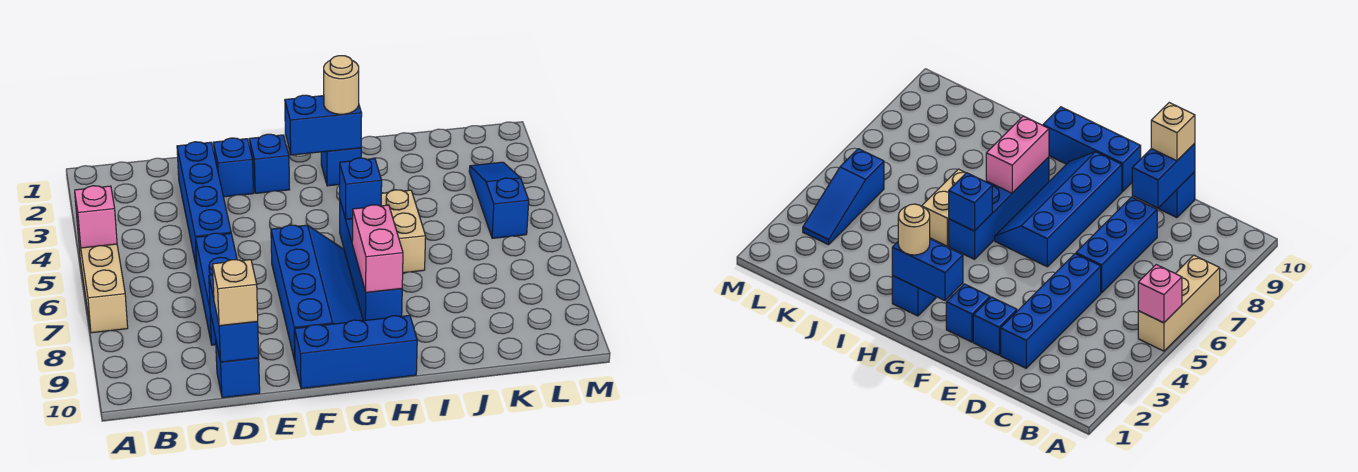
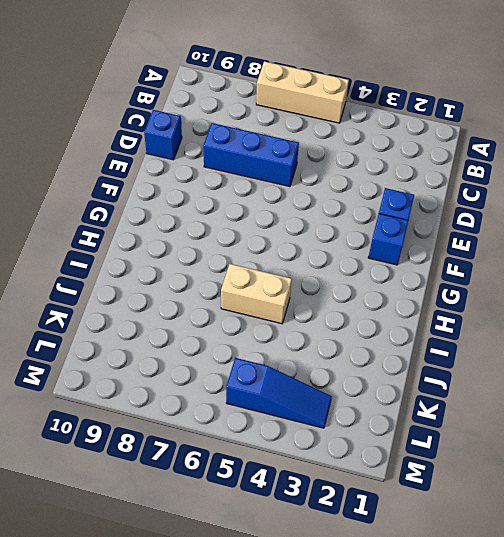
none -> blue 1x4 brick [177,142,231,269]
none -> blue 2x4 slope [271,225,363,361]
none -> blue 1x3 brick [295,315,417,389]

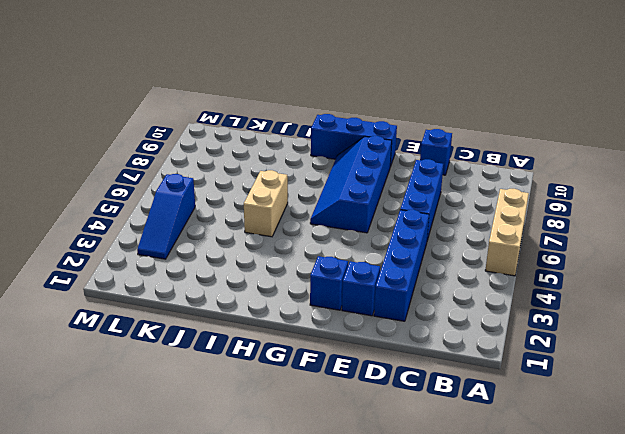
none -> blue 1x1 brick [321,148,361,186]
none -> blue 1x4 brick [340,201,402,321]
none -> pink 1x1 brick [75,186,117,248]

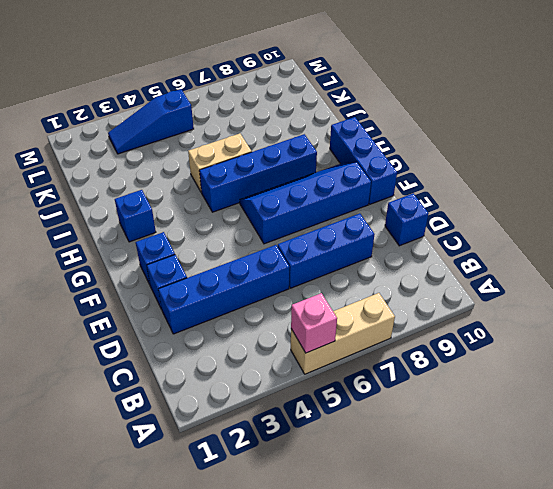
none -> blue 1x2 brick [209,275,259,362]
none -> blue 1x2 brick [285,95,362,155]
none -> blue 1x1 brick [340,158,382,219]

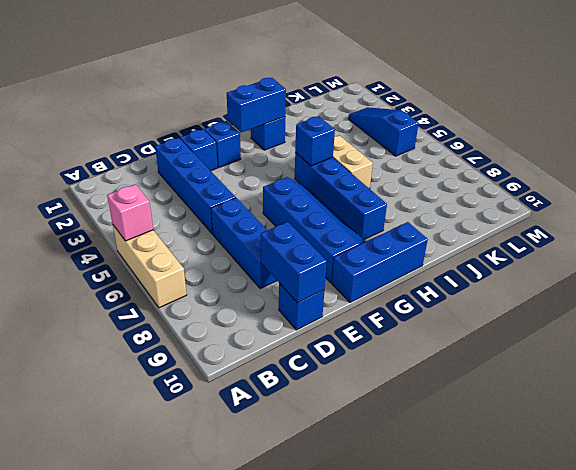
none -> pink 1x2 brick [352,205,403,292]
none -> tan 1x1 brick [213,260,258,326]
none -> tan 1x1 round brick [324,56,359,114]

